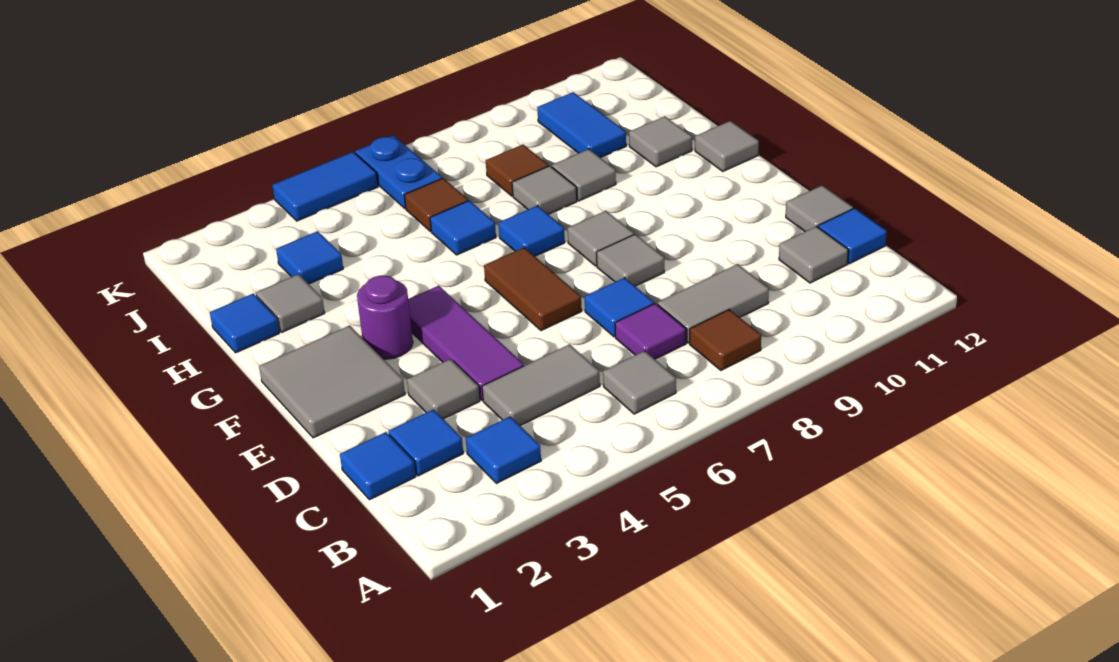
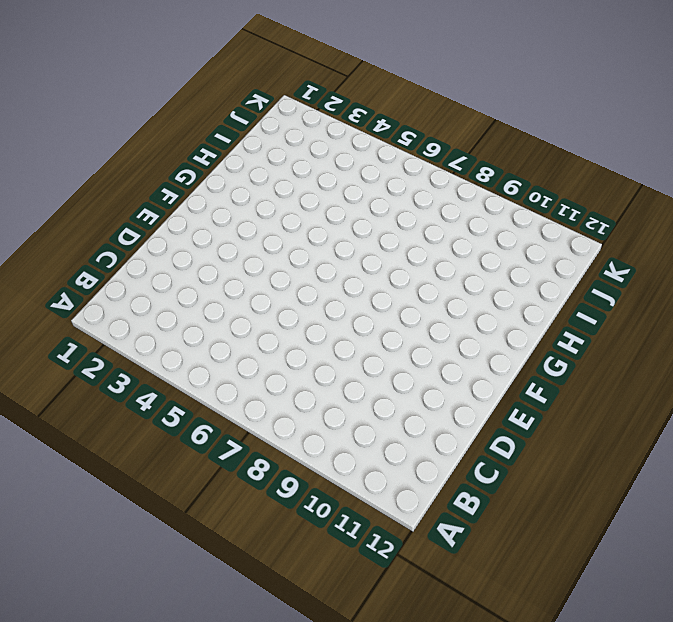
none -> blue 1x1 tile [466,417,541,484]
none -> grey 1x1 tile [603,351,676,414]
none -> brown 1x1 tile [690,309,761,370]
none -> blue 1x1 tile [340,432,416,500]

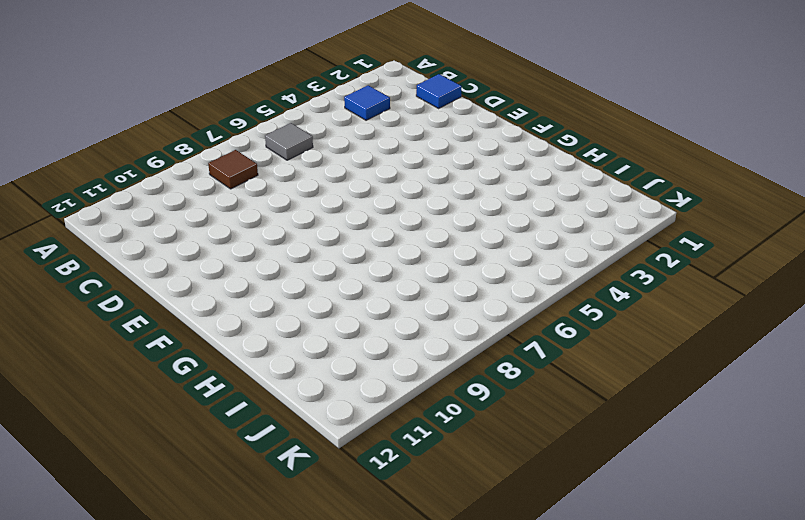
none -> blue 1x1 tile [388,409,463,476]
none -> grey 1x2 tile [482,344,600,426]
none -> purple 1x1 tile [615,303,686,359]
none -> grey 1x2 tile [658,264,769,343]

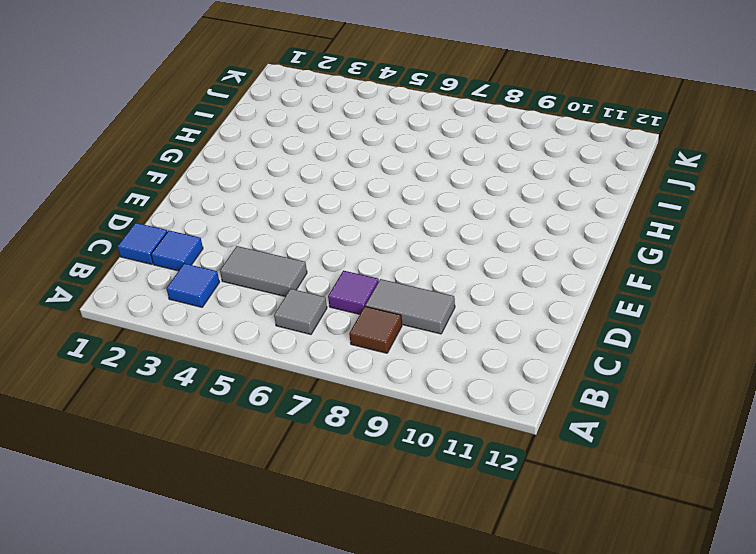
none -> grey 1x1 tile [779,226,848,283]
none -> blue 1x1 tile [818,208,887,264]
none -> grey 1x1 tile [407,359,480,419]
none -> purple 1x3 tile [408,286,524,400]

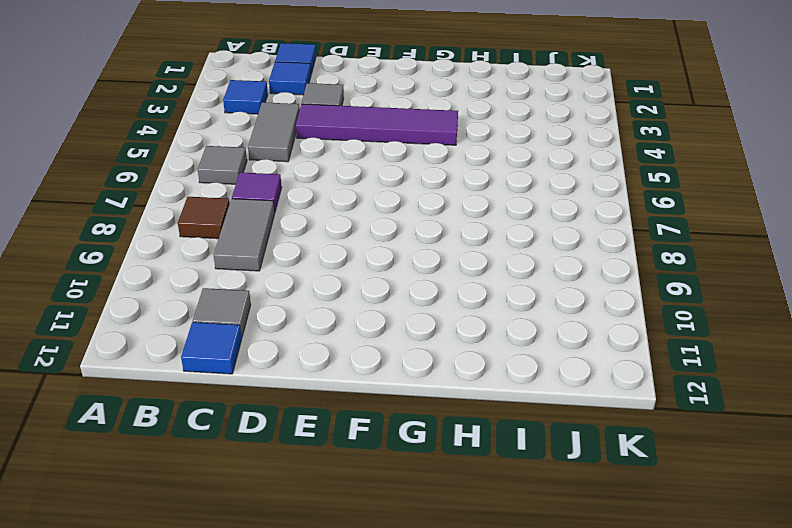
purple 1x4 tile [296,104,458,145] -> purple 1x3 tile [408,286,524,400]
none -> blue 1x1 tile [585,278,654,337]
none -> grey 1x1 tile [786,185,853,232]
none -> grey 2x2 tile [259,325,405,438]
none -> brown 1x2 tile [484,248,582,331]

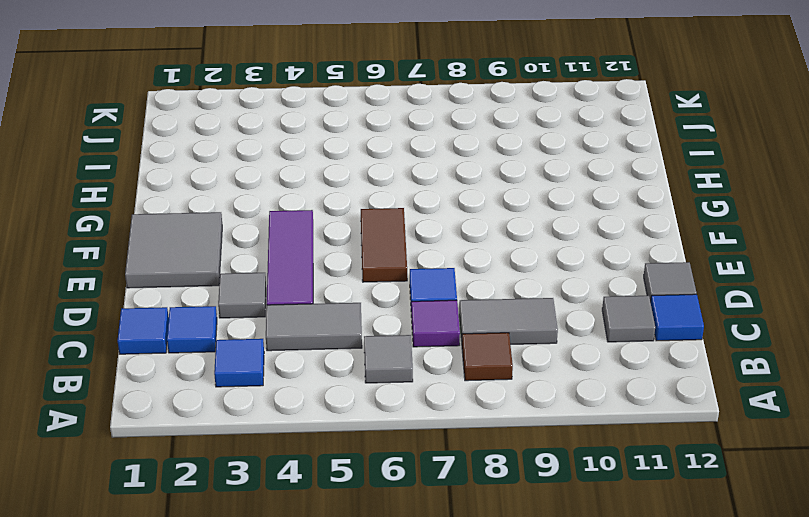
none -> grey 1x1 tile [597,234,664,286]
none -> purple 1x1 round brick [357,276,413,359]
none -> grey 1x1 tile [567,211,634,266]
none -> blue 1x1 tile [498,206,565,256]

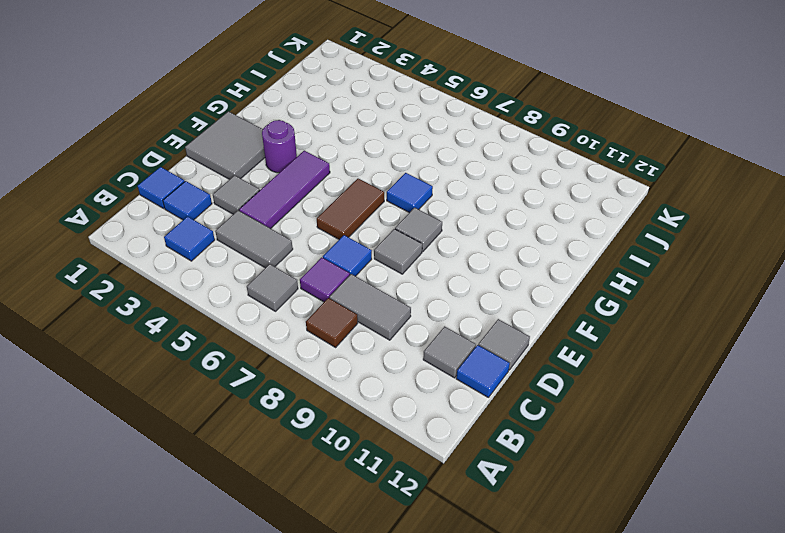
none -> grey 1x1 tile [695,121,759,171]
none -> blue 1x1 tile [210,294,279,353]
none -> grey 1x1 tile [256,274,325,332]
none -> blue 1x1 tile [430,201,496,255]

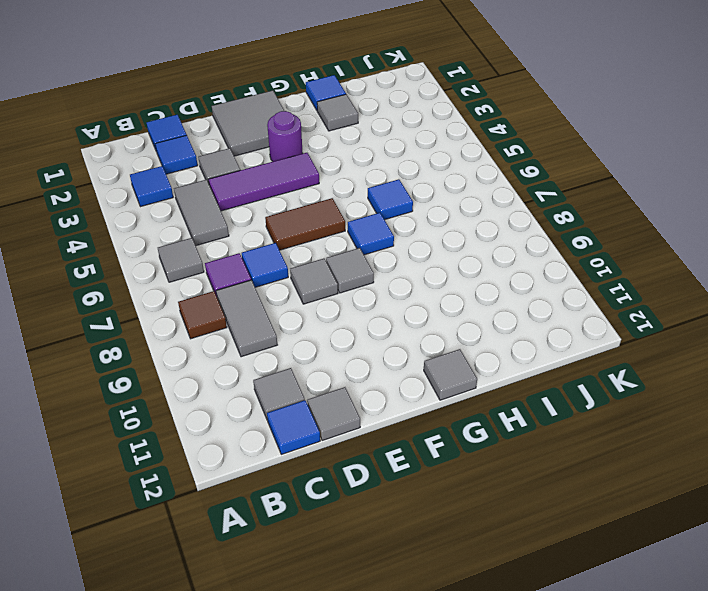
none -> grey 1x1 tile [512,166,577,215]
none -> grey 1x1 tile [552,149,616,201]
none -> grey 1x1 tile [629,116,692,167]
none -> blue 1x1 tile [276,231,343,284]

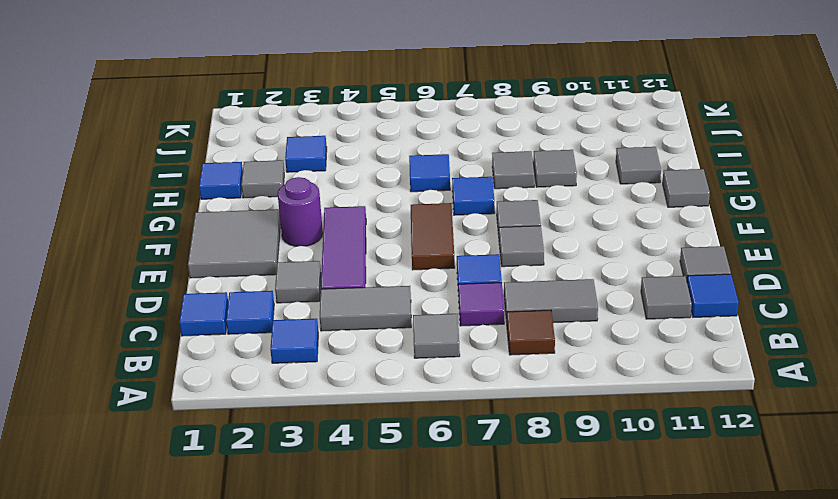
none -> brown 1x1 tile [404,178,468,231]
none -> brown 1x1 tile [486,145,549,196]
none -> blue 1x2 tile [537,92,626,158]
none -> blue 1x2 plate [355,135,442,208]

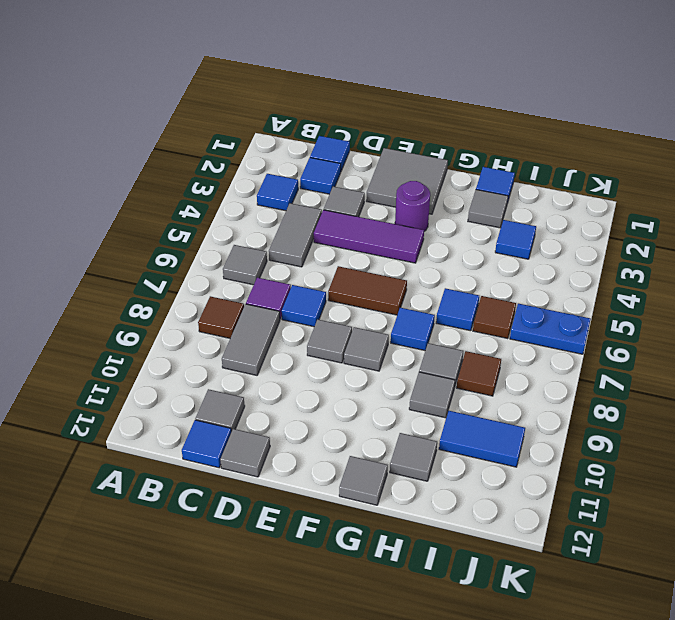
none -> blue 1x2 tile [272,152,378,221]

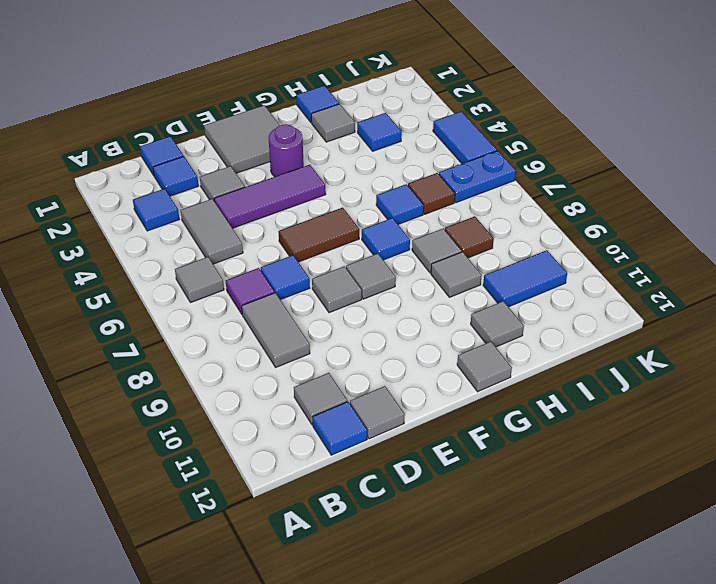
none -> brown 1x1 tile [690,309,761,370]

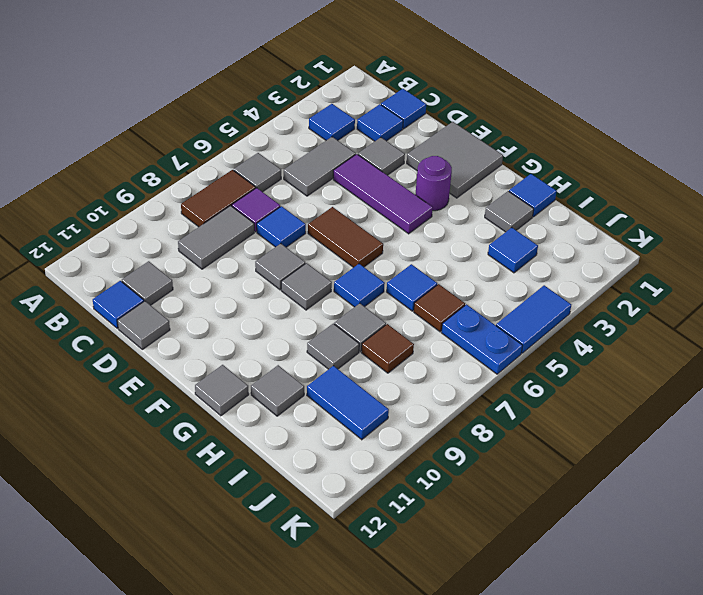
brown 1x2 tile [181,170,256,227] -> brown 1x1 tile [690,309,761,370]

